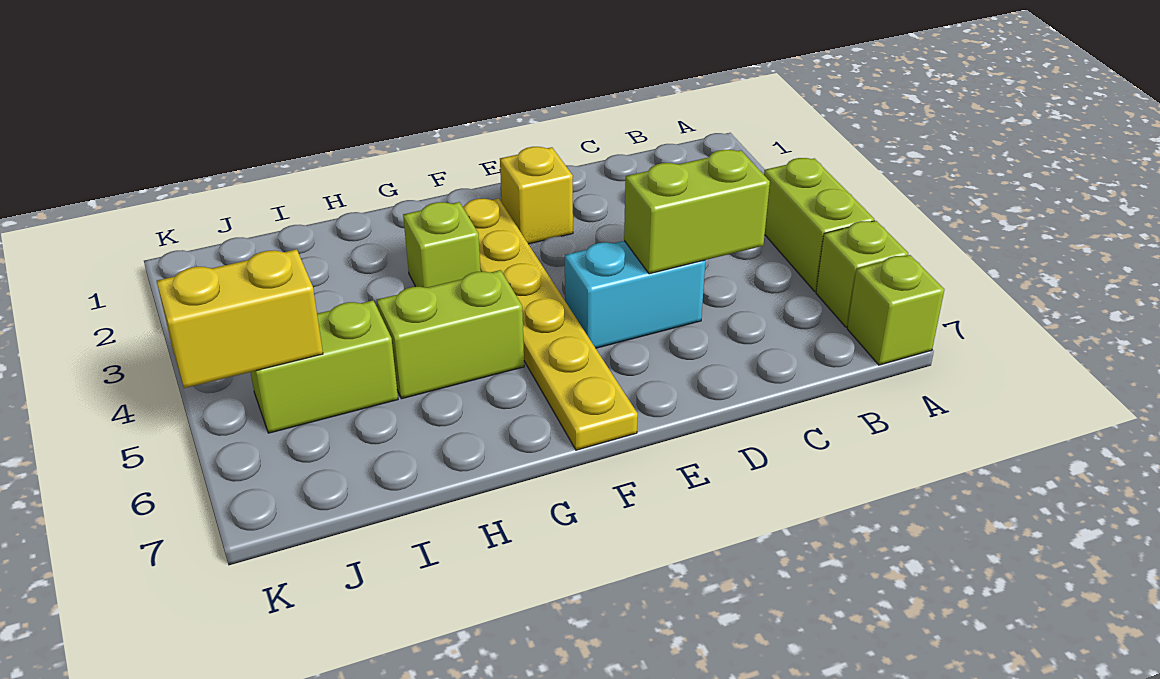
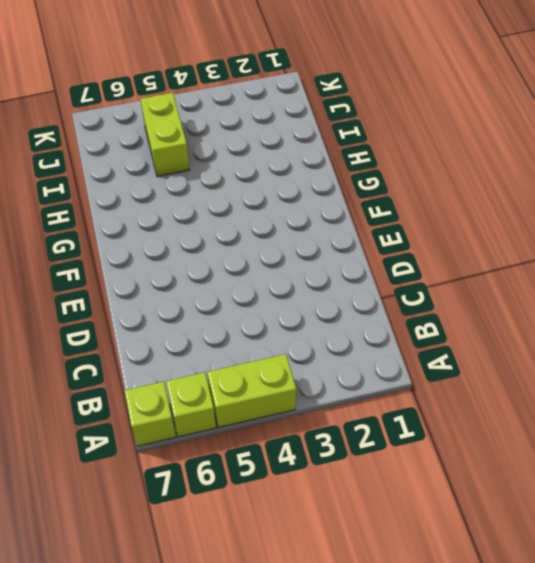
none -> cyan 1x2 brick [565,241,705,348]
none -> yellow 1x1 brick [500,147,573,244]

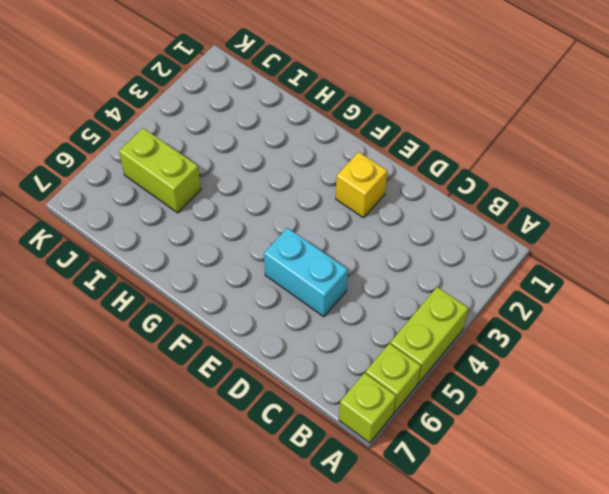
none -> yellow 1x6 plate [462,198,638,450]
none -> lime 1x1 brick [403,202,481,288]

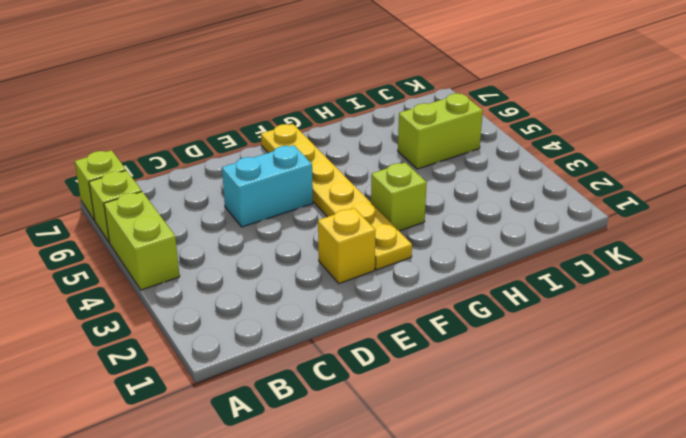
none -> lime 1x2 brick [377,270,524,399]
none -> lime 1x2 brick [624,150,770,274]

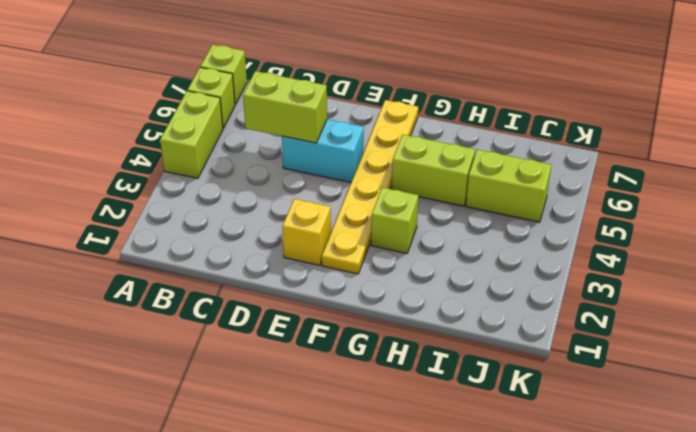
none -> yellow 1x2 brick [157,249,323,388]

